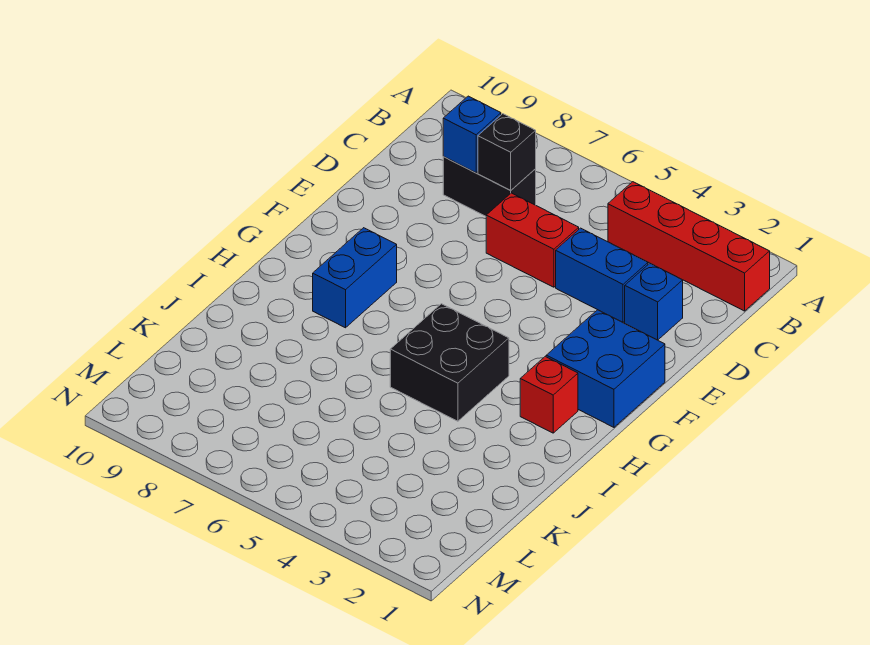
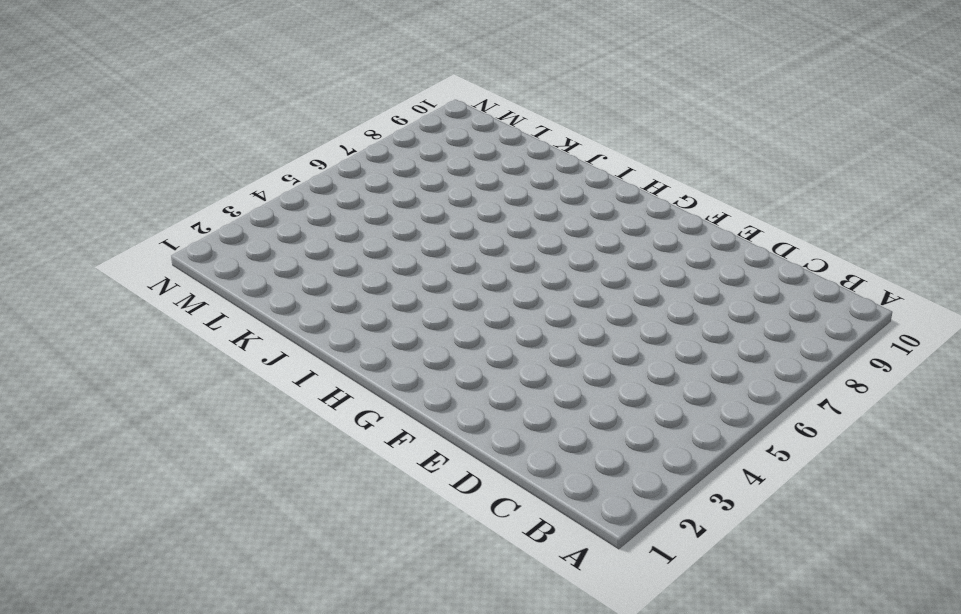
none -> red 1x4 brick [608,182,770,311]
none -> black 1x2 brick [443,157,536,216]

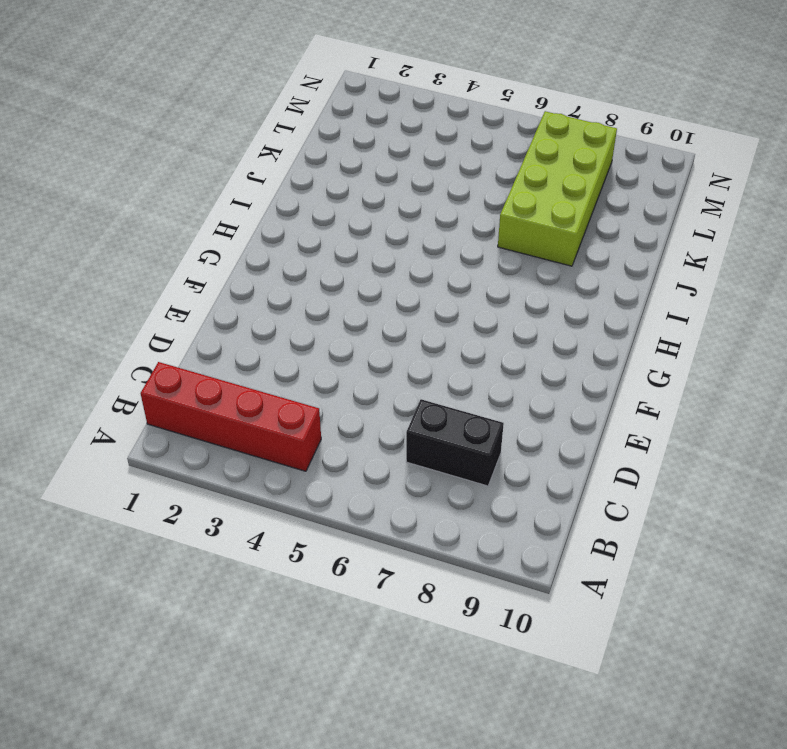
lime 2x4 brick [498,111,617,266] -> none
none -> blue 1x1 brick [625,263,683,340]
none -> blue 1x2 brick [556,228,648,322]

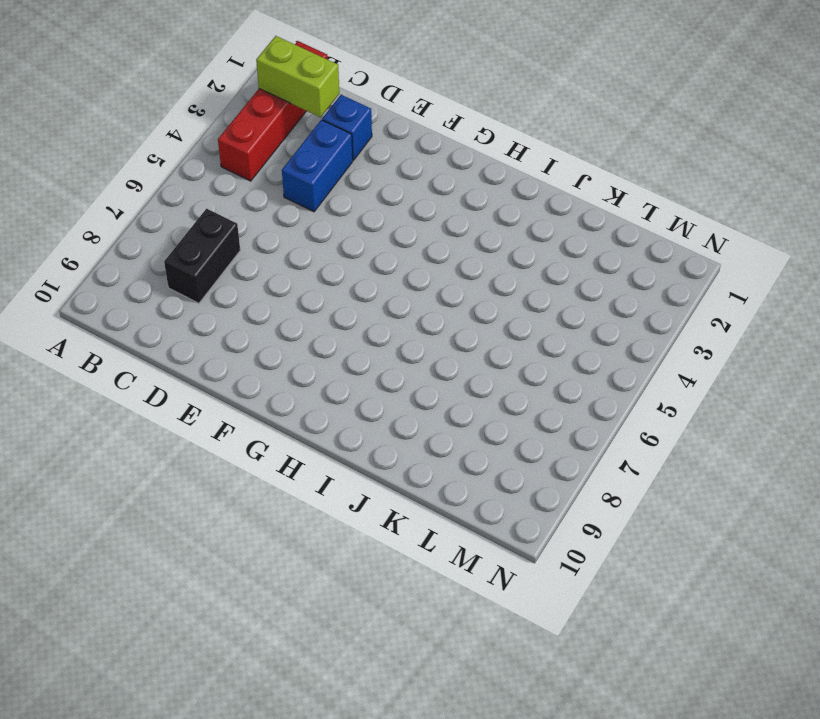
lime 1x2 brick [256,36,339,117] -> none
none -> red 1x2 brick [486,193,579,287]
none -> blue 2x2 brick [546,310,665,427]

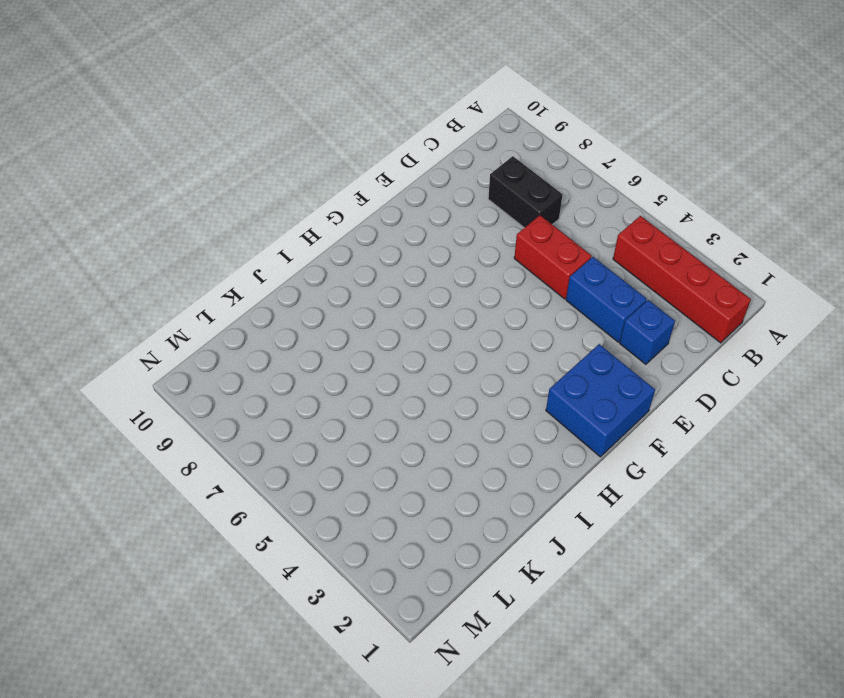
none -> blue 1x2 brick [313,228,397,328]
none -> red 1x1 brick [520,356,578,433]

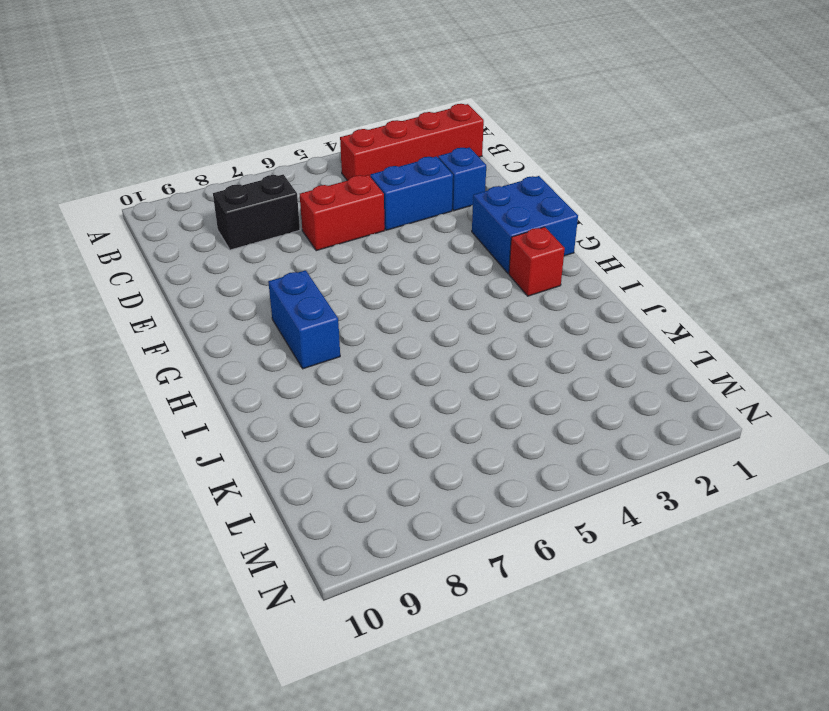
none -> black 2x2 brick [390,304,509,421]
none -> black 1x1 brick [478,114,536,190]

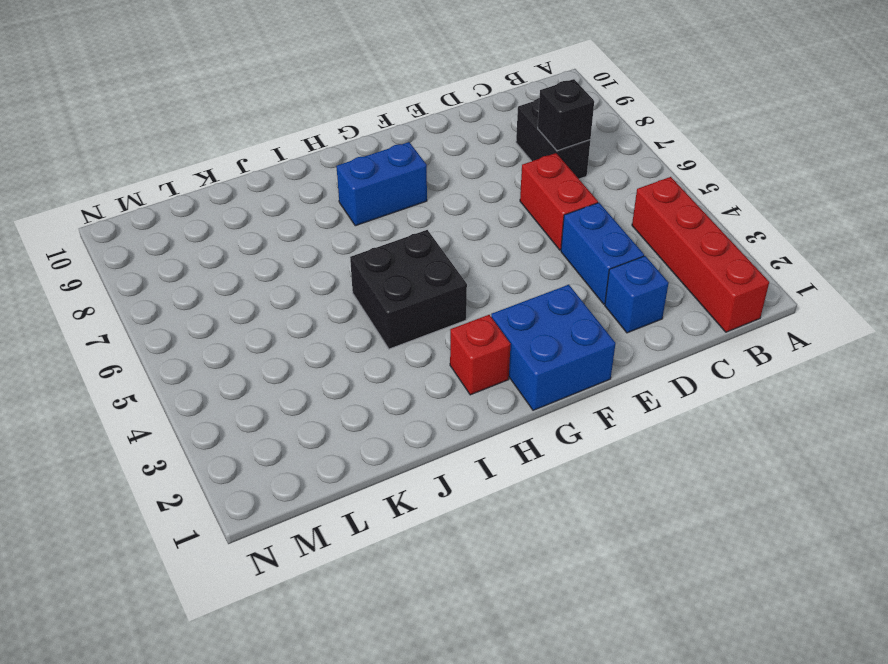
none -> blue 1x1 brick [443,96,501,173]

